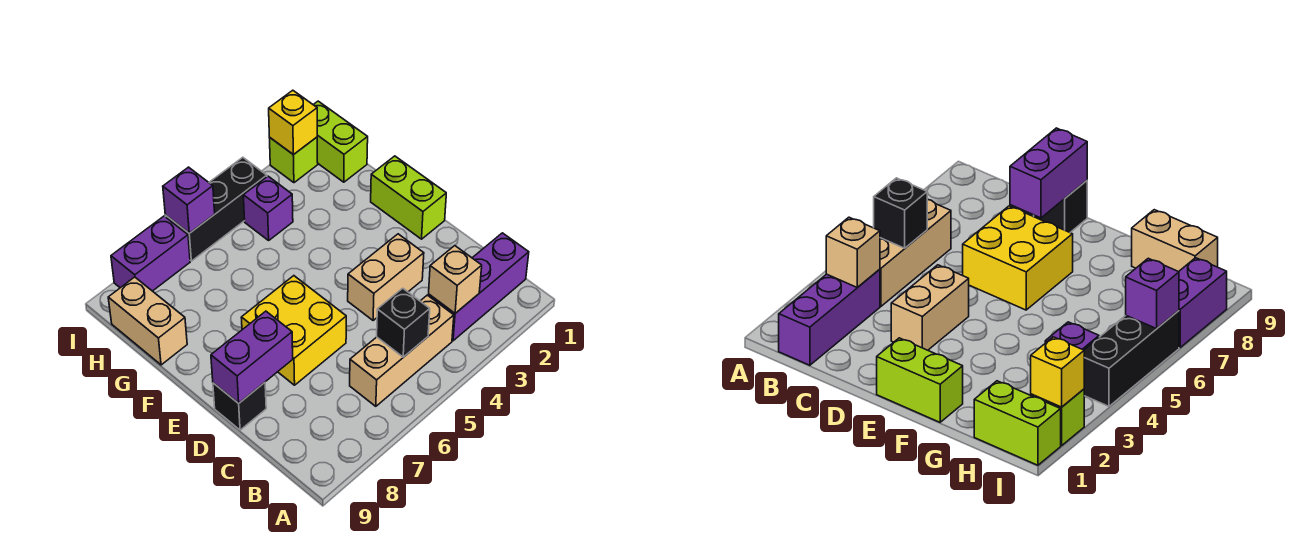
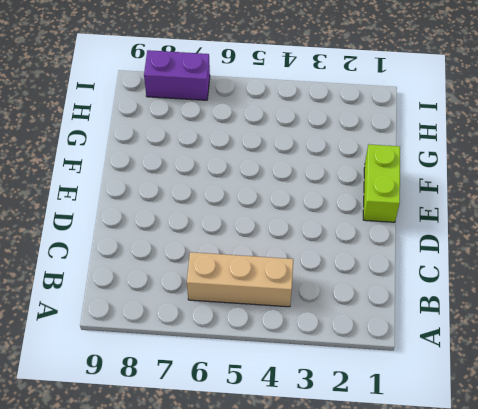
none -> purple 1x3 brick [428,233,529,341]
none -> tan 1x2 brick [348,234,424,321]
none -> yellow 2x2 brick [241,276,346,385]

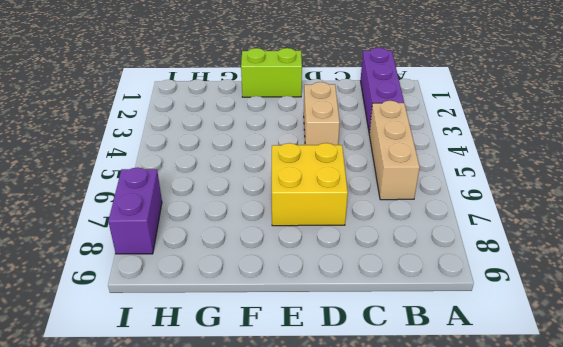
none -> black 1x1 brick [213,383,266,430]
none -> tan 1x2 brick [108,277,187,365]
none -> lime 1x2 brick [313,101,368,182]

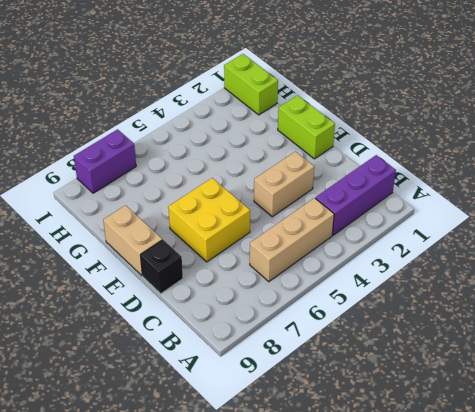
tan 1x2 brick [103,205,162,276] -> tan 1x2 brick moved to [108,277,187,365]
none -> purple 1x1 brick [243,176,293,240]
none -> lime 1x1 brick [270,137,318,183]
none -> black 1x3 brick [165,157,267,261]

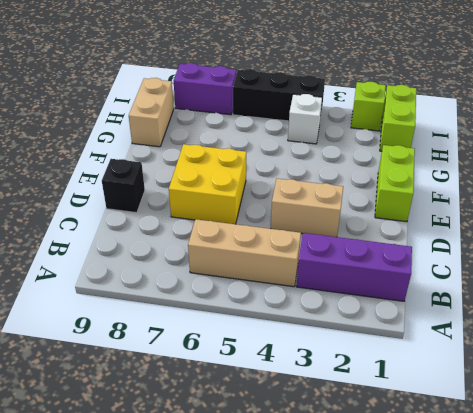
white 1x1 brick [288,94,322,144] -> purple 1x1 brick [243,176,293,240]
none -> tan 1x1 brick [429,246,482,313]
none -> black 1x1 brick [377,288,430,357]
none -> purple 1x2 brick [211,311,293,403]

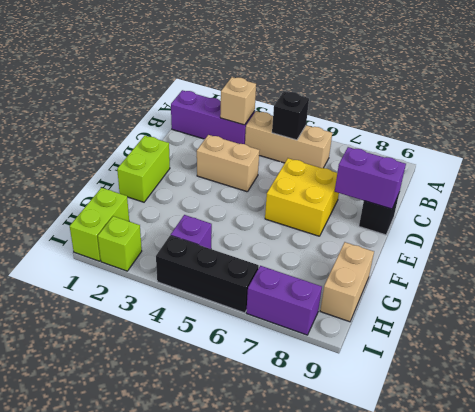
none -> yellow 1x1 brick [269,90,317,155]
none -> purple 1x1 brick [163,167,215,233]

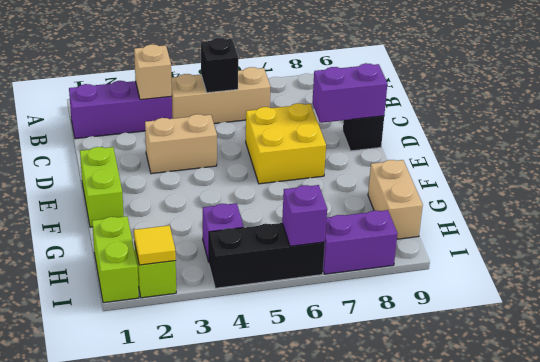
yellow 1x1 tile [134,225,176,265] -> yellow 1x1 brick [269,90,317,155]

